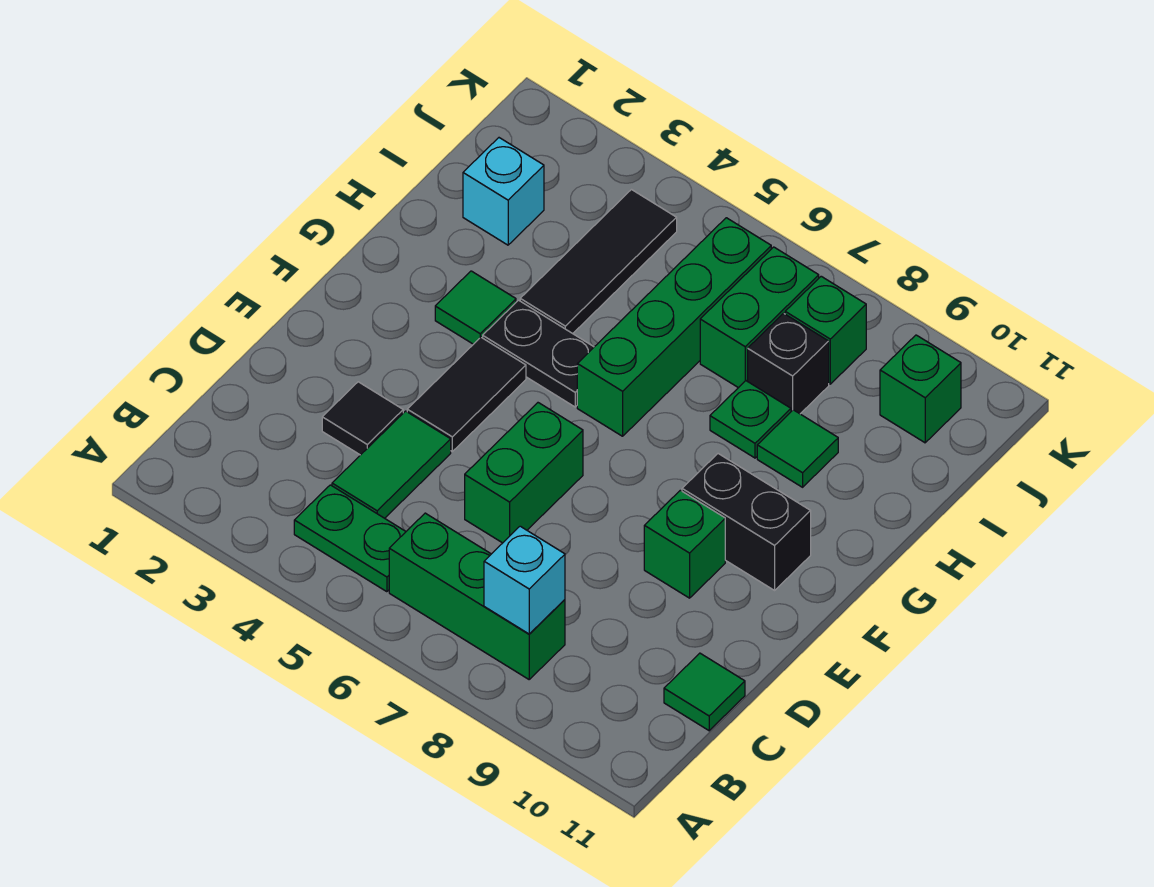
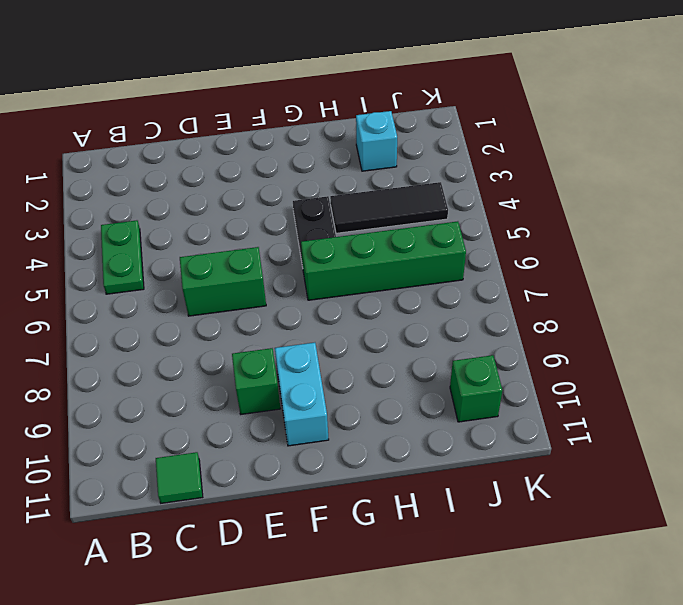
cyan 1x2 brick [275,343,329,446] -> black 1x2 brick [682,454,811,590]
none -> green 1x3 brick [389,513,565,679]
none -> green 1x2 tile [332,411,451,518]
none -> black 1x1 tile [322,382,403,455]

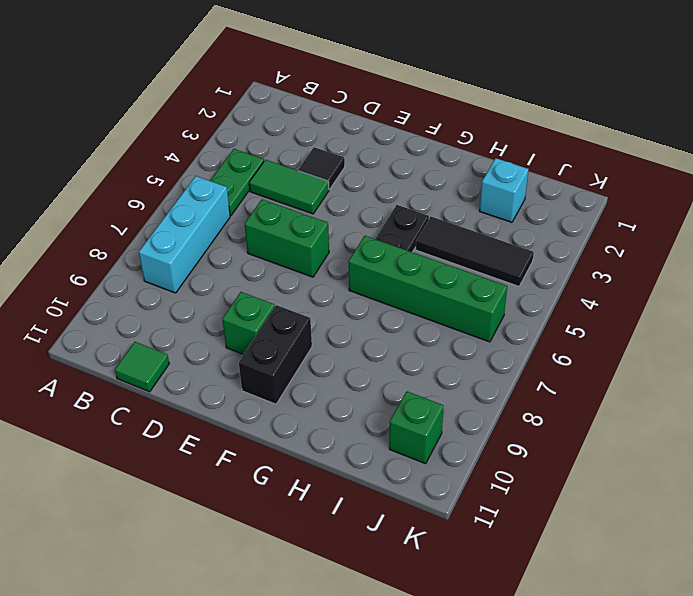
cyan 1x3 brick [139,176,230,293] -> green 1x3 brick [389,513,565,679]
none -> black 1x2 tile [407,337,526,451]
none -> green 1x1 tile [435,271,516,344]
none -> green 1x1 plate [710,381,791,458]

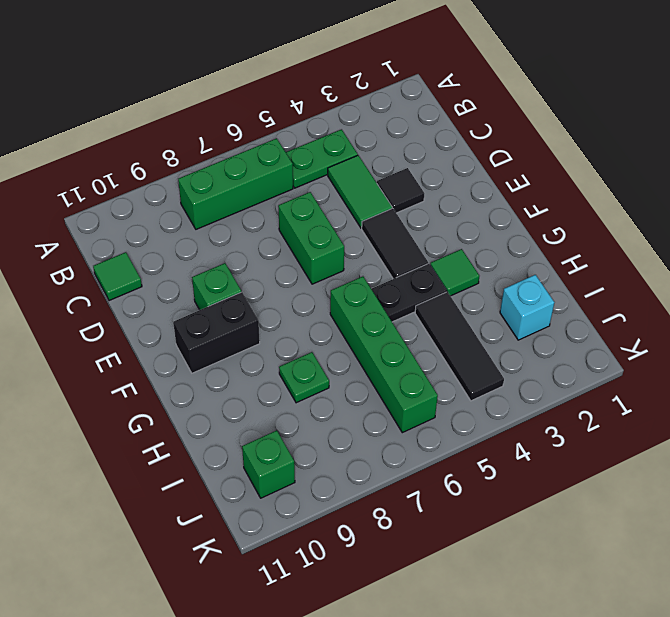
none -> green 1x1 tile [757,410,838,487]
none -> green 1x2 brick [700,247,819,388]
none -> black 1x1 brick [748,313,829,414]

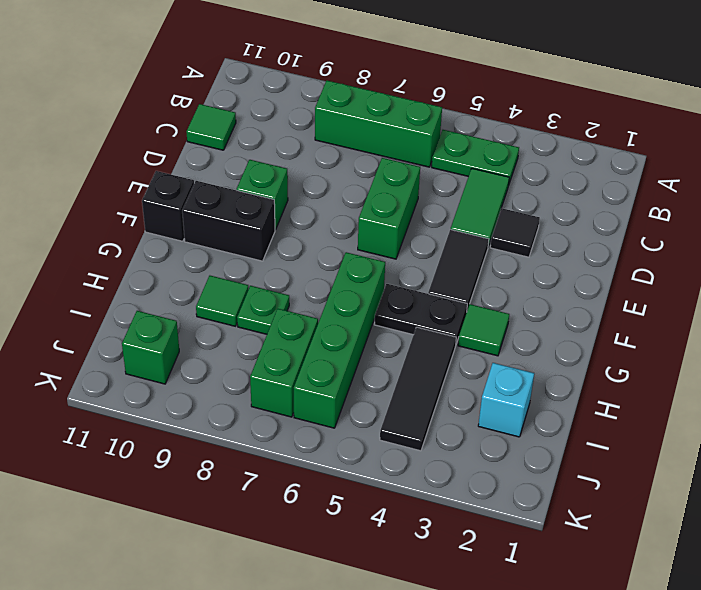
black 1x1 brick [142,171,194,241] -> black 1x1 brick moved to [748,313,829,414]
none -> green 1x1 brick [785,276,866,384]
none -> cyan 1x1 brick [484,526,565,634]

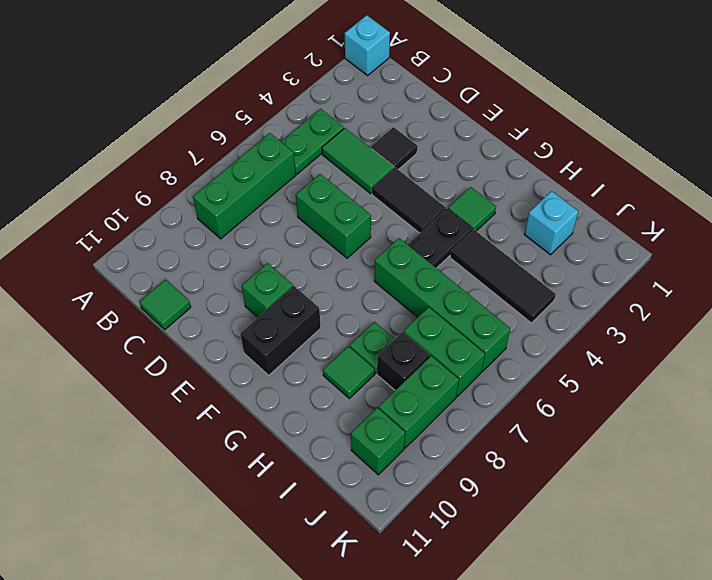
cyan 1x1 brick [345,15,390,75] -> cyan 1x1 brick moved to [484,526,565,634]
green 1x2 brick [379,356,459,448] -> green 1x1 brick [785,276,866,384]

